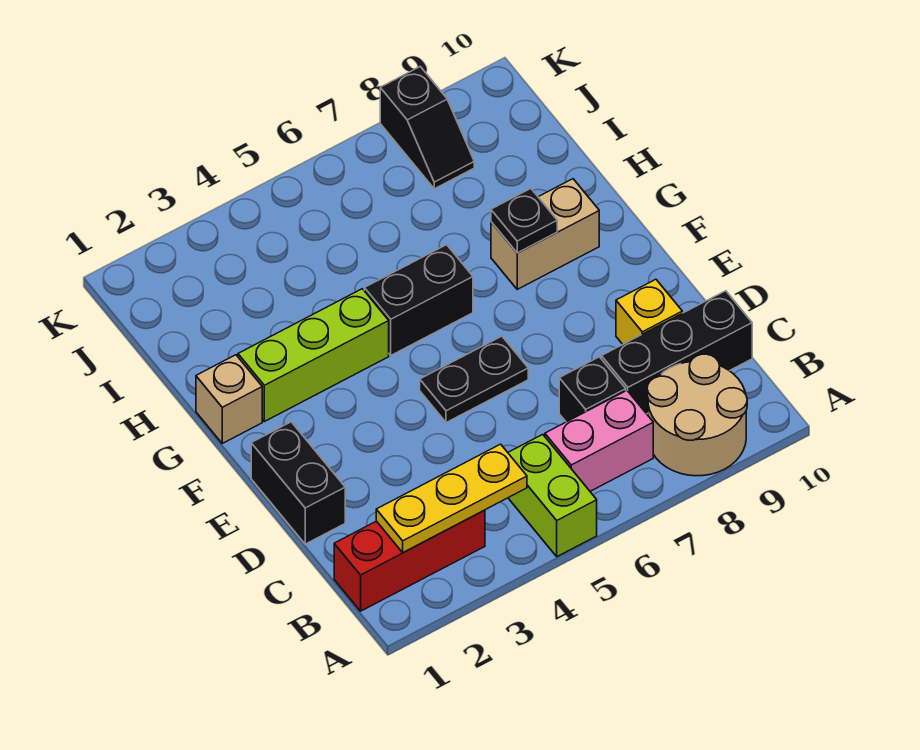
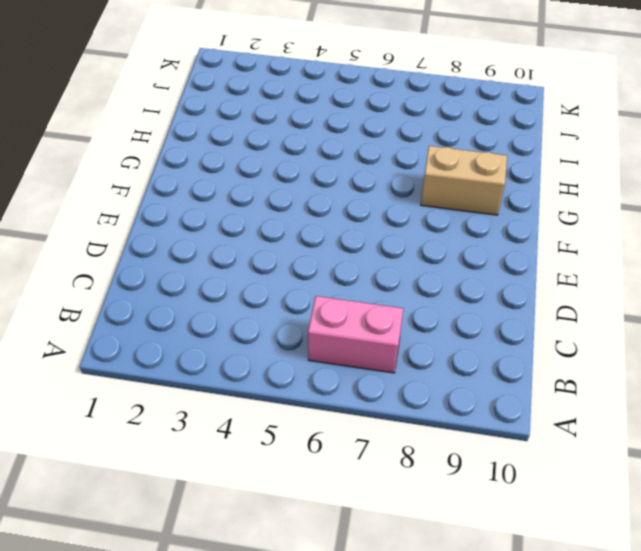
none -> lime 1x2 brick [508,434,597,557]
none -> tan 2x2 round brick [647,354,747,476]
none -> red 1x3 brick [334,510,485,611]

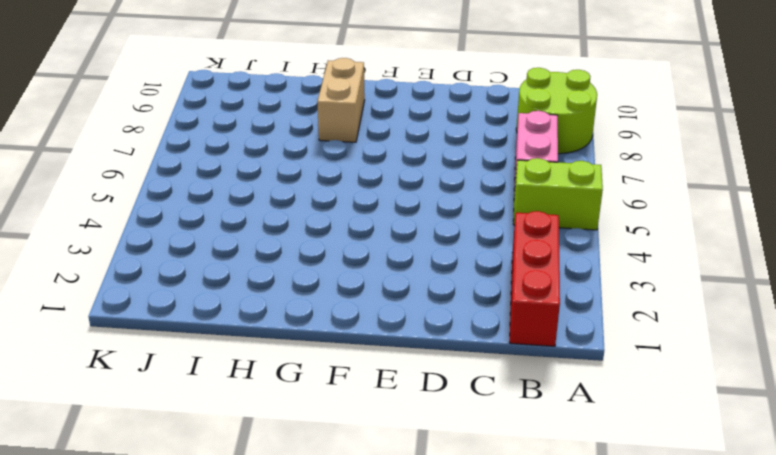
lime 2x2 round brick [516,68,597,154] -> tan 2x2 round brick [647,354,747,476]
none -> black 1x1 brick [559,357,626,422]
none -> black 1x3 brick [601,291,752,414]
none -> black 1x2 brick [251,422,345,544]

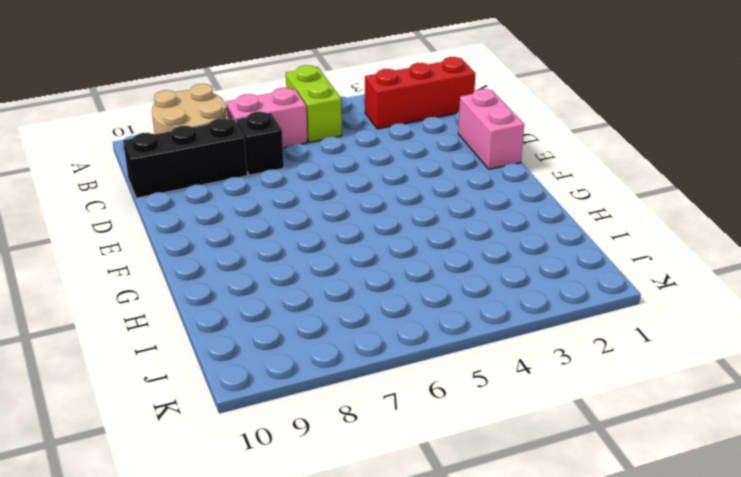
pink 1x2 brick [458,89,524,169] -> black 1x2 brick [251,422,345,544]
none -> yellow 1x1 brick [616,279,682,344]
none -> black 1x2 plate [420,336,528,423]
none -> tan 1x1 brick [196,355,262,443]

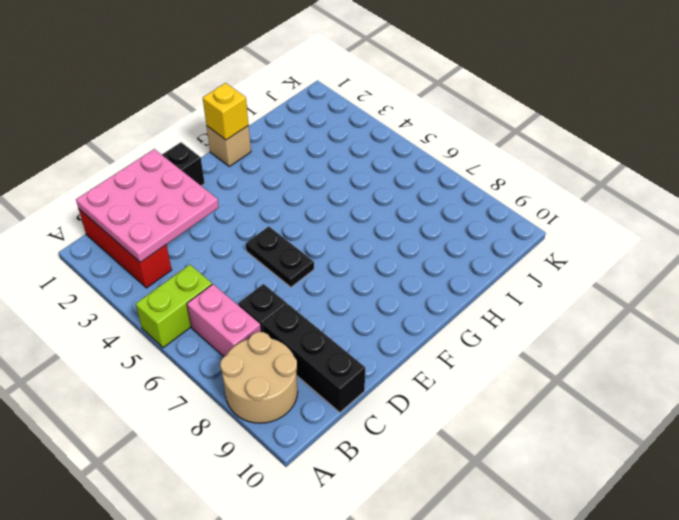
pink 3x3 plate [76,149,219,262] -> yellow 1x3 plate [376,444,527,553]
yellow 1x1 brick [203,83,249,140] -> yellow 1x1 brick moved to [616,279,682,344]
none -> lime 1x3 brick [238,289,389,422]
none -> black 1x2 brick [364,245,473,355]
none -> tan 1x2 brick [491,179,599,289]

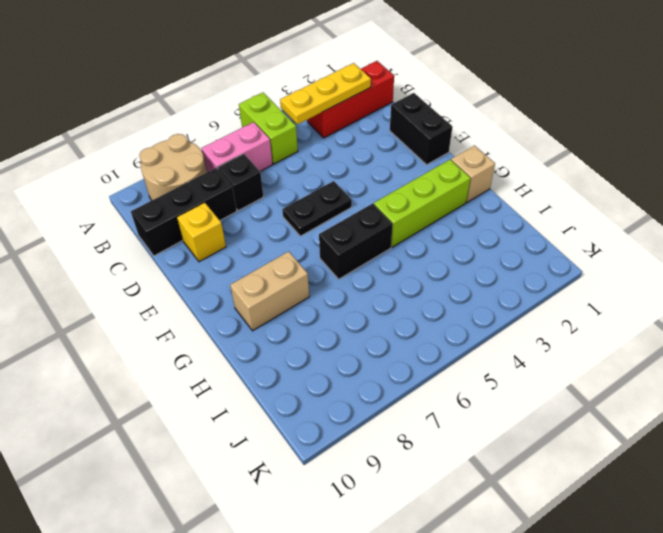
none -> black 1x2 slope [380,67,474,189]
none -> black 1x1 plate [491,189,557,253]

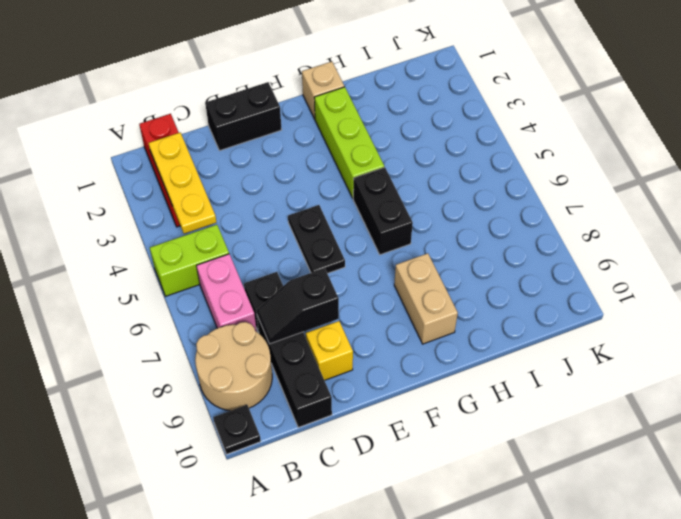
black 1x1 plate [213,405,261,454] -> black 1x1 plate moved to [491,189,557,253]
black 1x2 slope [256,268,339,344] -> black 1x2 slope moved to [380,67,474,189]

